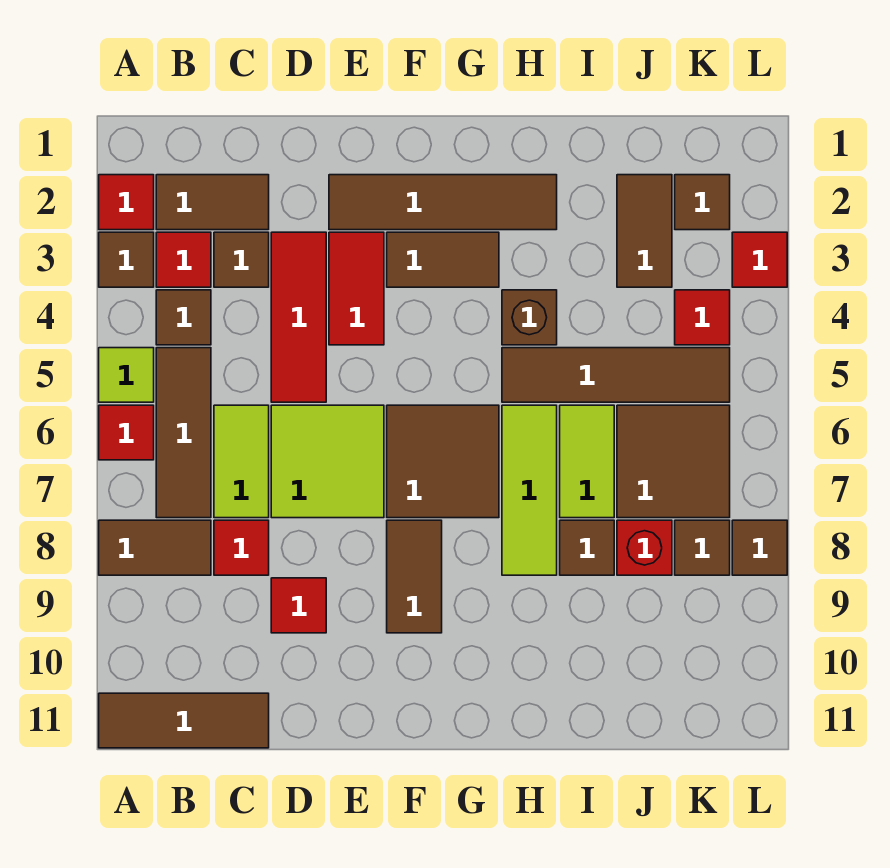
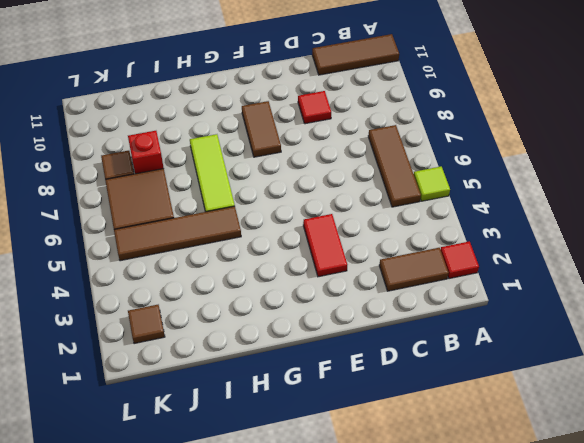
none -> brown 1x1 tile [99,232,154,287]
none -> red 1x1 tile [99,405,154,460]
none -> brown 1x2 tile [99,520,211,575]
none -> red 1x1 tile [156,232,211,287]

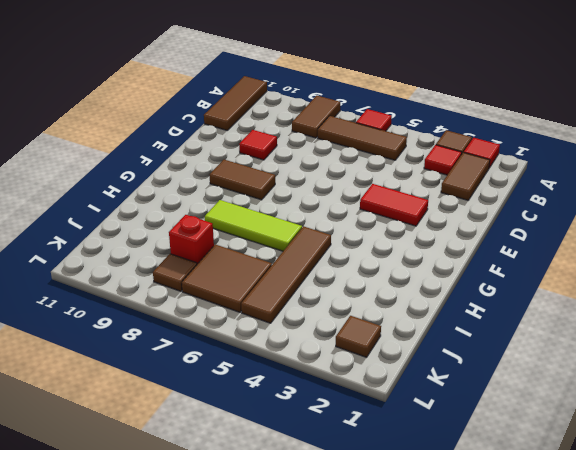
none -> lime 1x1 tile [99,348,154,402]
none -> brown 1x1 tile [156,290,211,345]
none -> brown 1x1 tile [214,232,269,287]
none -> lime 1x2 tile [214,405,269,518]

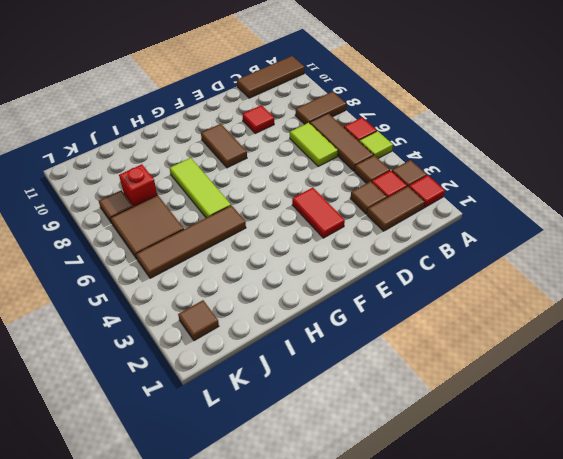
none -> red 1x1 tile [214,520,269,575]
none -> red 1x3 tile [271,232,326,402]
none -> lime 2x2 tile [271,405,384,518]
none -> brown 1x4 tile [329,175,557,230]

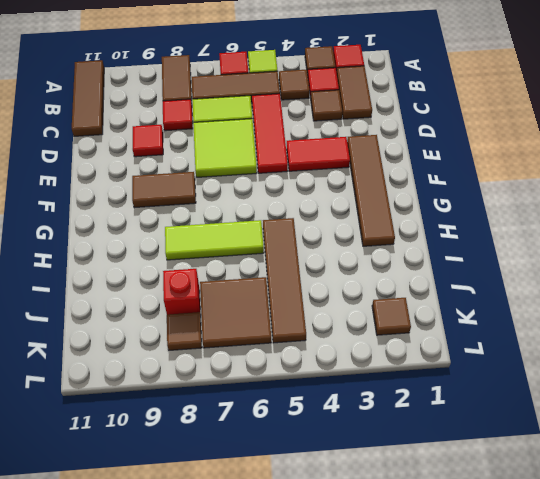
red 1x3 tile [252,94,288,173] -> red 1x3 tile turned to [271,232,326,402]
none -> brown 1x2 tile [387,232,499,287]
none -> brown 2x2 tile [387,405,499,518]
none -> brown 1x1 brick [502,290,557,345]
none -> lime 1x2 tile [560,405,614,518]

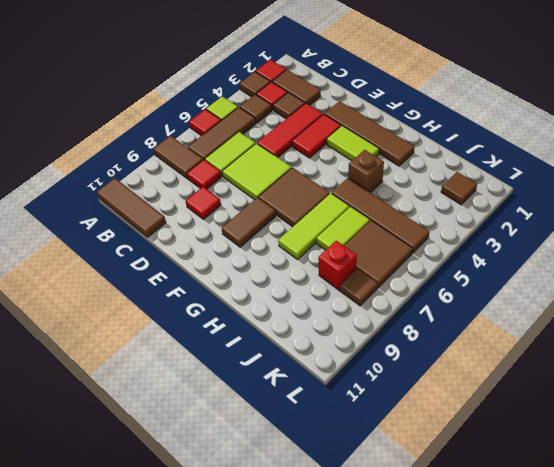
lime 1x2 tile [327,126,379,161] -> brown 1x2 tile [387,232,499,287]
none -> brown 1x1 tile [560,520,614,575]
none -> brown 1x2 tile [617,175,672,287]
none -> red 1x1 tile [675,290,730,345]
none -> red 1x1 tile [732,232,787,287]

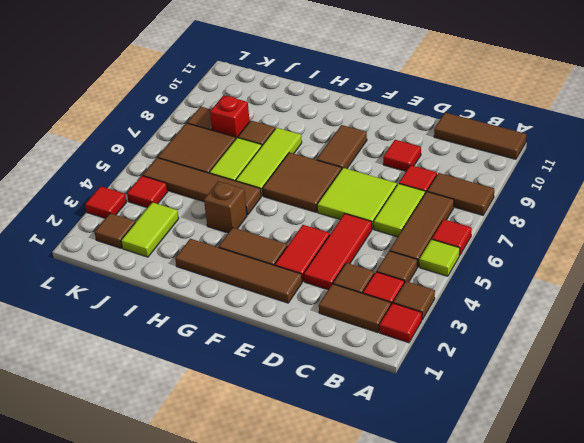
lime 1x2 tile [121,202,179,257] -> brown 1x2 tile [617,175,672,287]
none -> brown 1x1 tile [732,520,787,575]

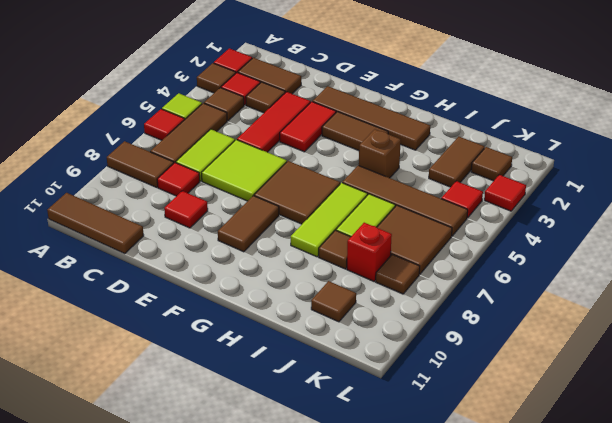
brown 1x1 tile [311,281,356,322] -> brown 1x1 tile moved to [732,520,787,575]

